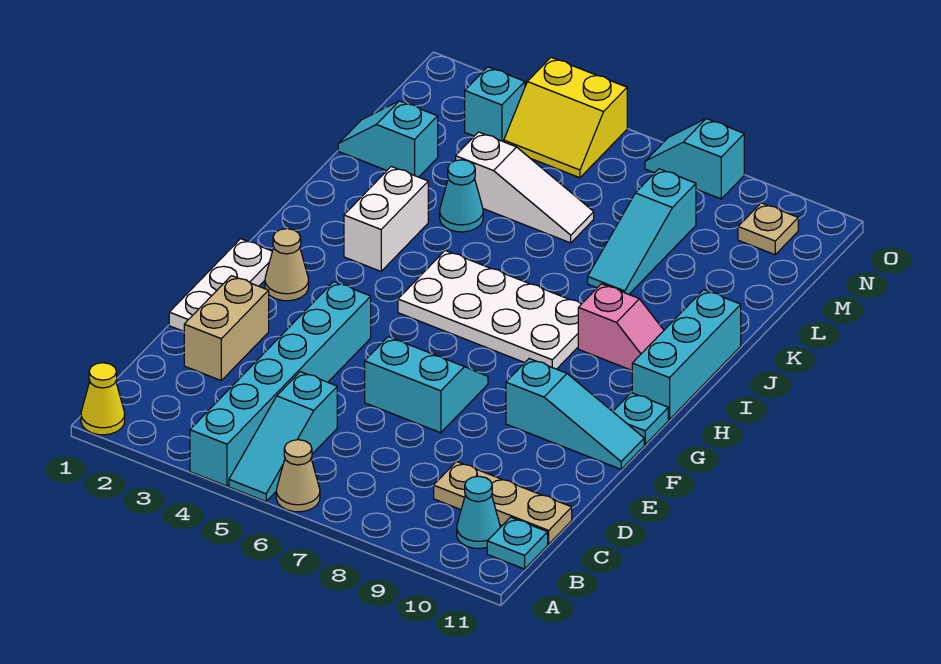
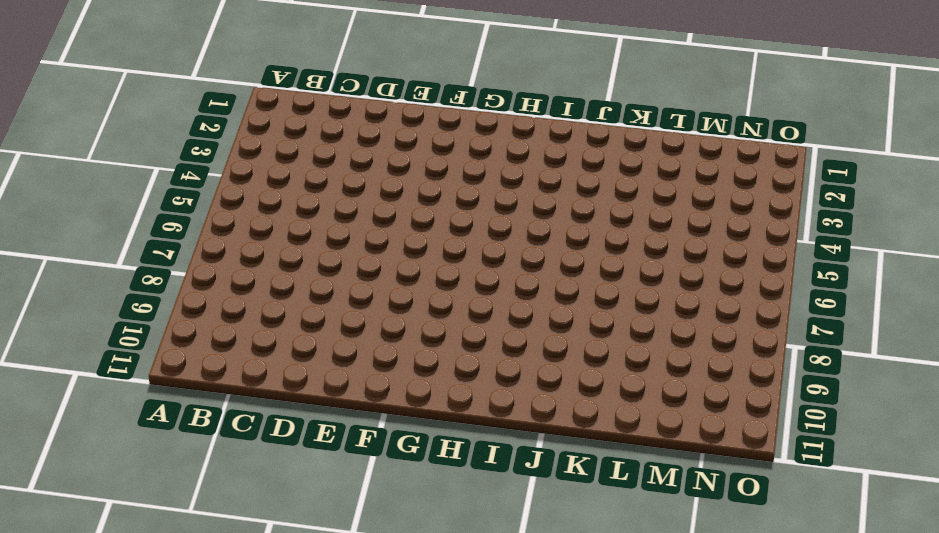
none -> yellow 1x1 cone [81,363,125,435]
none -> cyan 1x6 brick [190,282,371,486]
none -> cyan 1x3 slope [229,372,337,501]

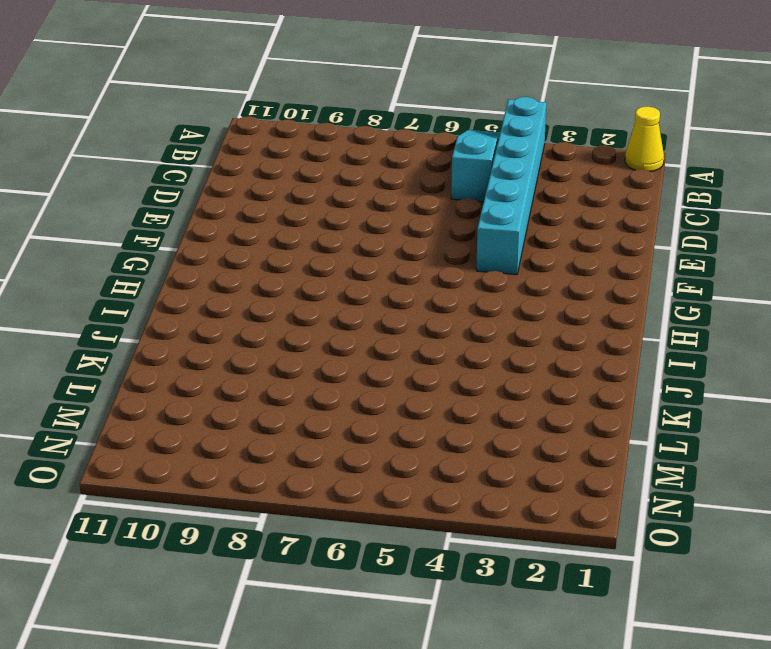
none -> tan 1x1 cone [276,440,320,512]
none -> cyan 1x1 cone [457,476,500,549]
none -> cyan 1x1 plate [487,517,548,569]

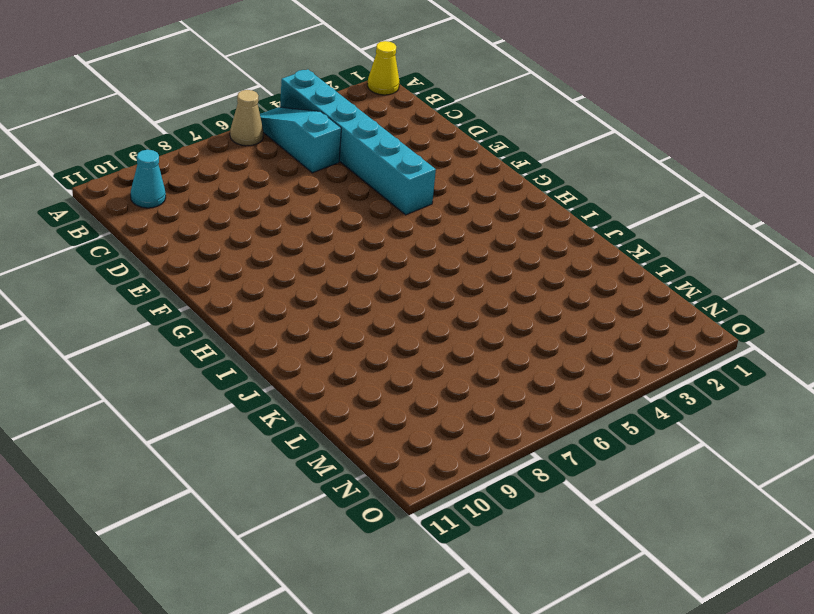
none -> cyan 1x1 plate [487,517,548,569]
none -> tan 1x3 plate [434,461,572,544]
none -> tan 1x2 brick [184,276,269,380]

